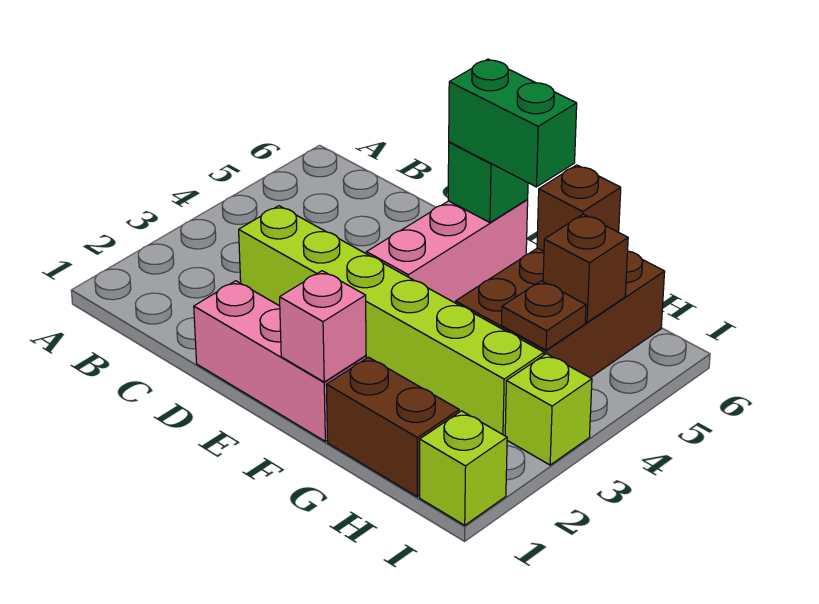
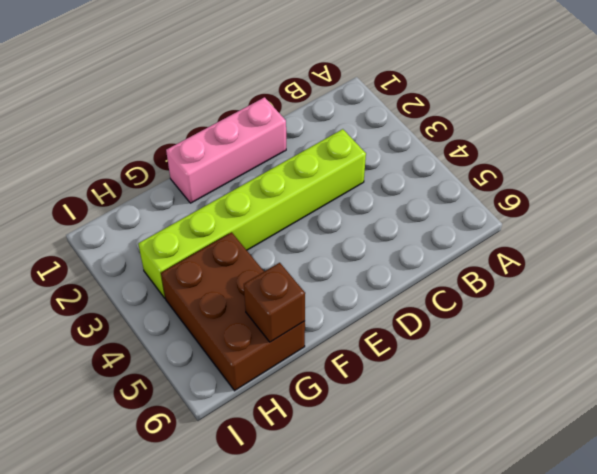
none -> pink 1x3 brick [366,200,528,303]
none -> brown 1x2 brick [326,357,459,497]
none -> lime 1x1 brick [420,411,507,525]

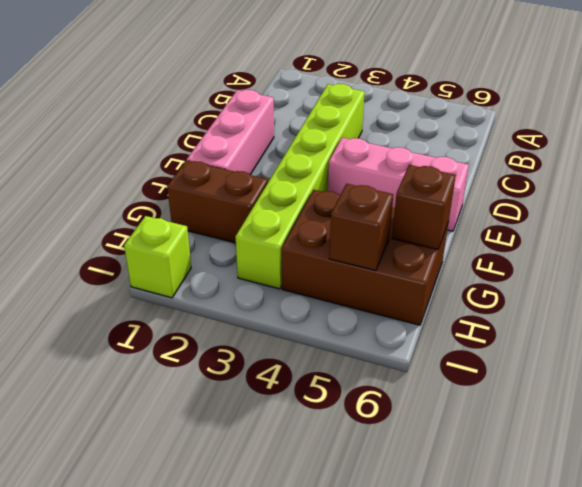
brown 1x2 brick [167,160,268,243] -> brown 1x2 brick turned to [326,357,459,497]
none -> lime 1x1 brick [505,354,592,465]
none -> green 1x1 brick [448,142,528,223]
none -> pink 1x1 brick [280,271,366,382]

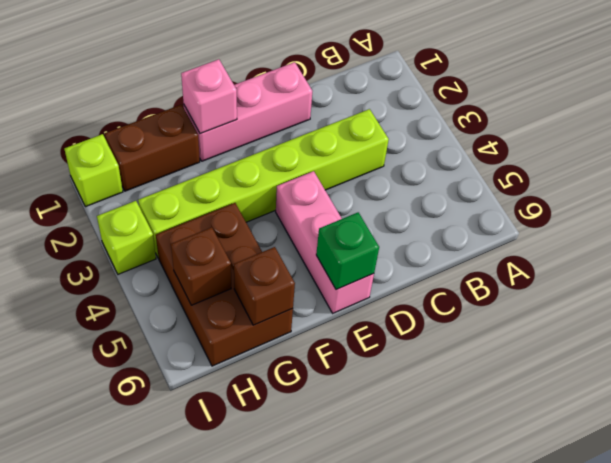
none -> brown 1x1 plate [502,281,586,350]
none -> green 1x2 brick [449,59,577,187]

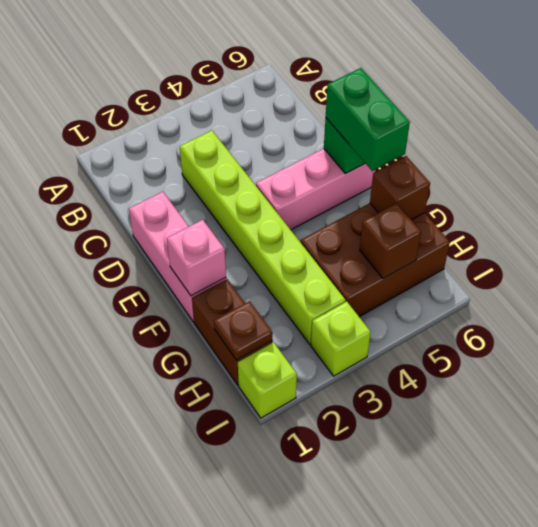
brown 1x1 plate [214,301,273,360] -> brown 1x1 plate moved to [502,281,586,350]

